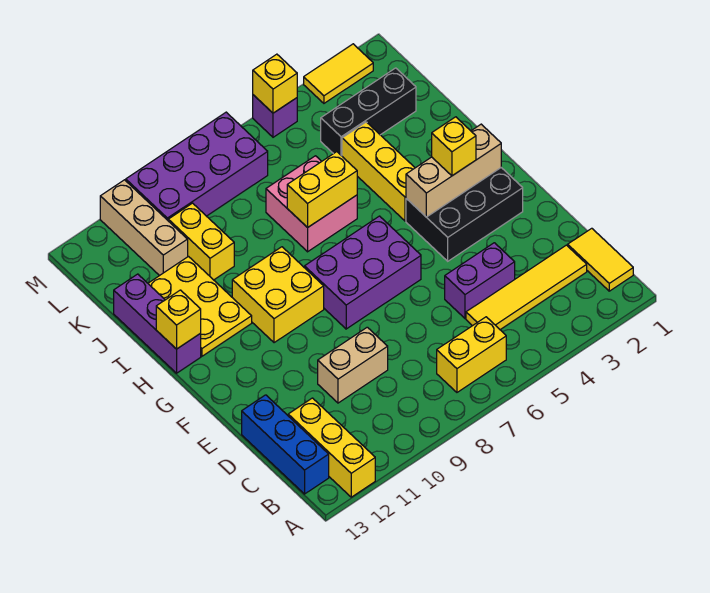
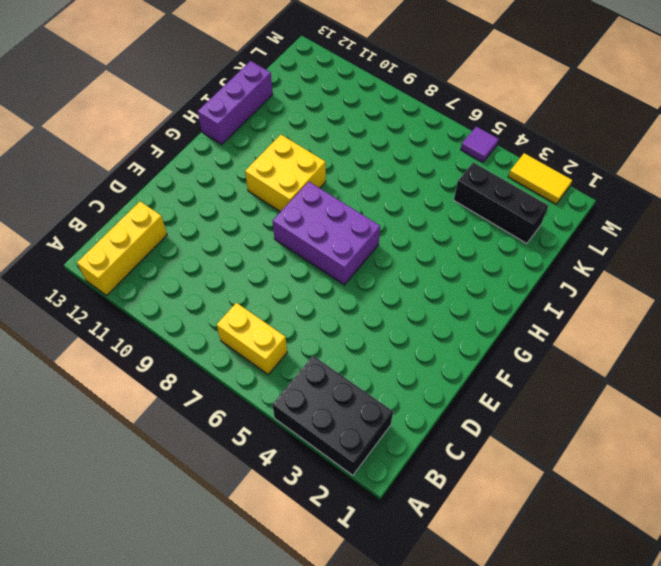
black 2x3 brick [272,356,393,475] -> black 2x3 brick moved to [406,168,523,261]
purple 1x1 tile [461,126,499,162] -> purple 1x1 brick [253,95,297,137]
none -> yellow 1x2 tile [568,228,633,291]
none -> blue 1x3 brick [242,395,329,494]
none -> yellow 1x4 tile [466,245,587,330]

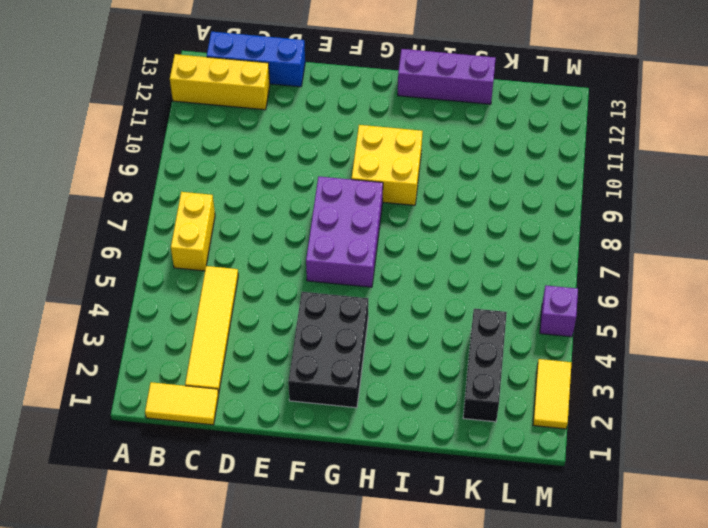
none -> purple 1x2 brick [445,243,515,318]
none -> tan 1x2 brick [318,327,388,403]
none -> yellow 1x3 brick [342,122,415,221]

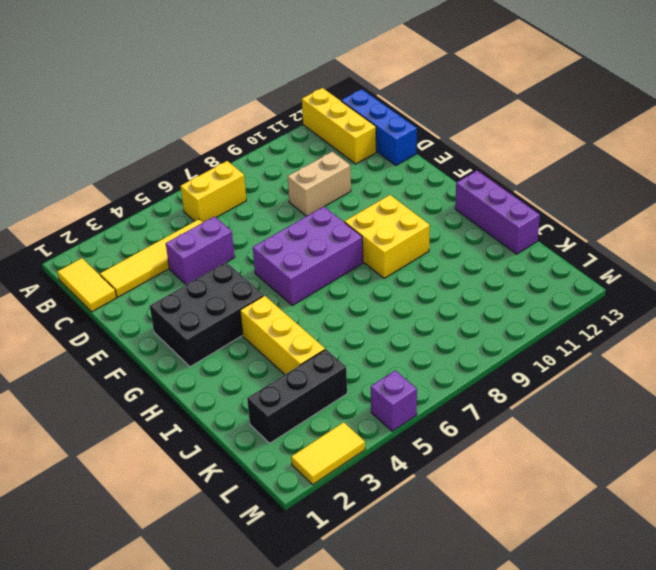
none -> yellow 2x3 plate [148,257,252,356]
none -> pink 2x2 brick [266,156,357,252]
none -> yellow 1x2 brick [168,203,234,280]

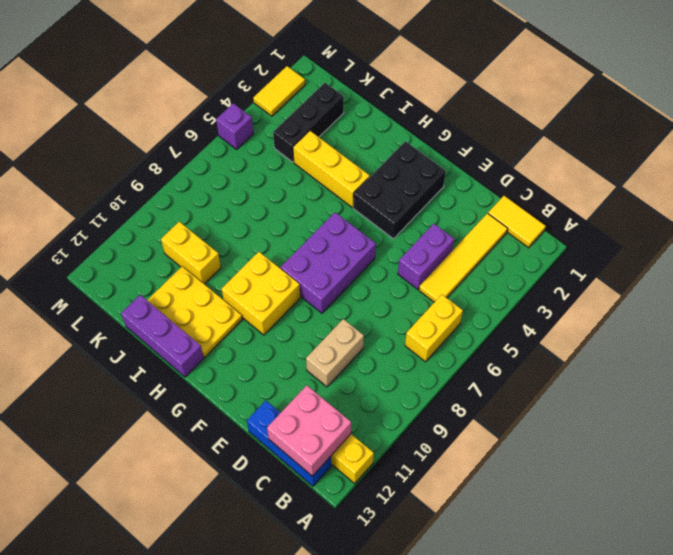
pink 2x2 brick [267,385,351,476] -> pink 2x2 brick moved to [266,156,357,252]
none -> tan 1x3 brick [100,180,188,276]
none -> purple 2x4 brick [126,112,268,220]
none -> tan 1x3 brick [406,124,501,217]

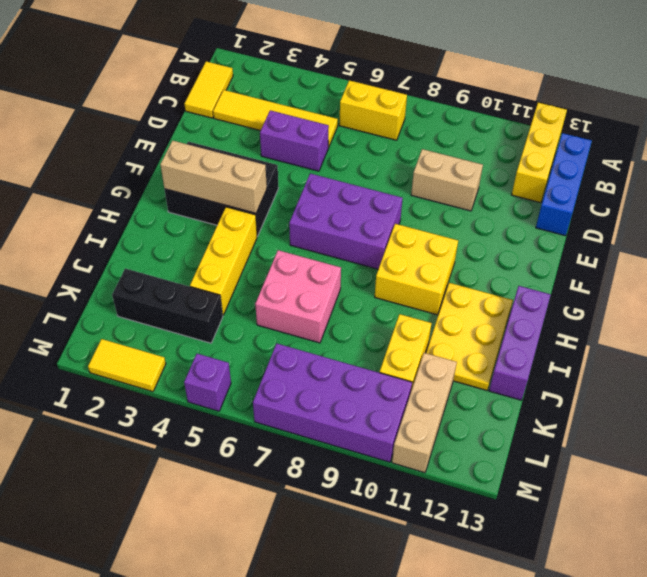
none -> yellow 1x1 brick [156,290,201,349]
none -> yellow 1x2 brick [287,152,357,228]
none -> yellow 1x1 brick [253,54,297,113]

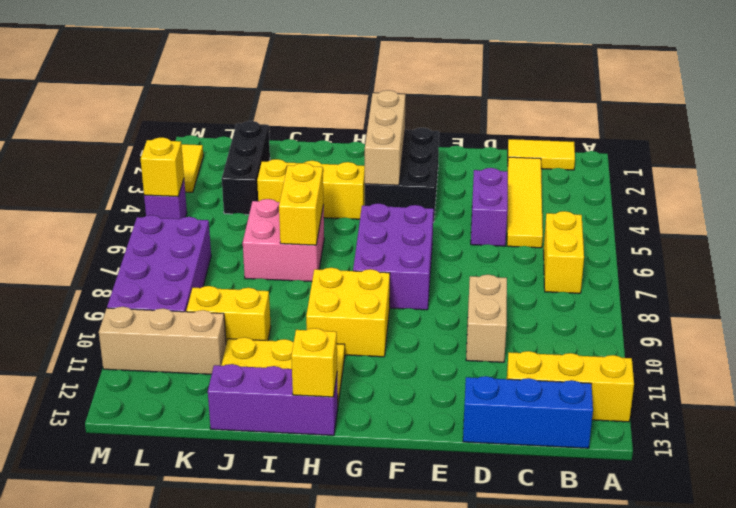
none -> yellow 1x1 brick [432,117,476,176]

